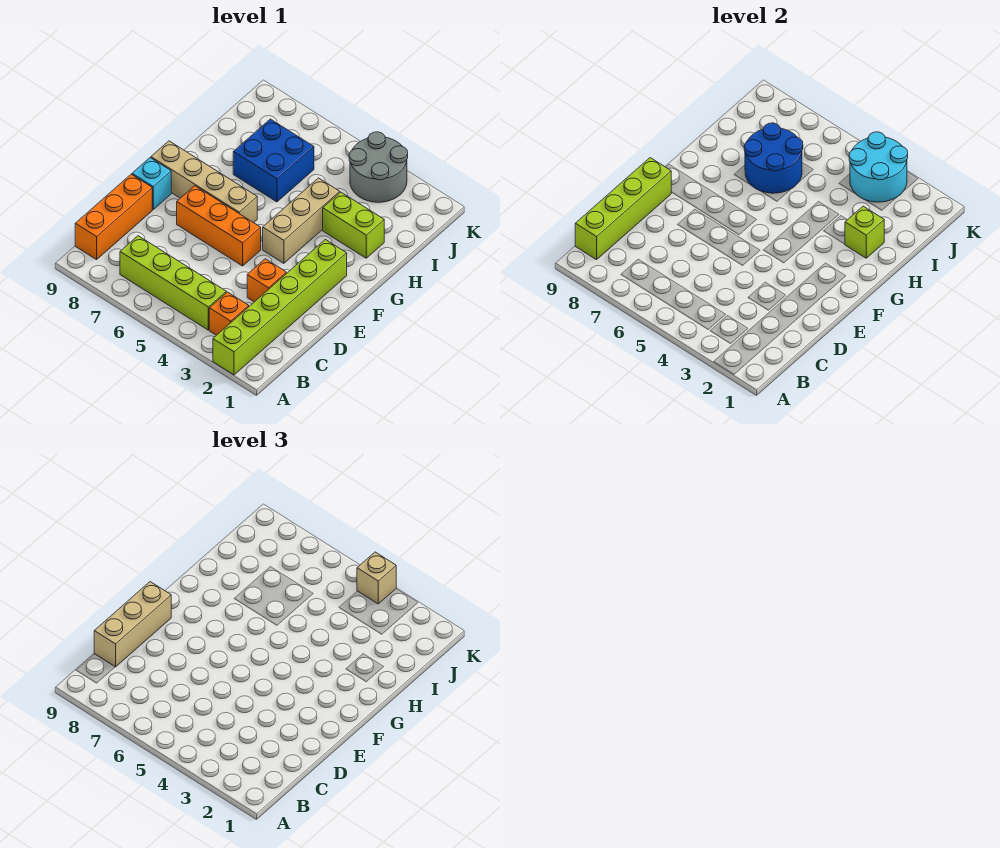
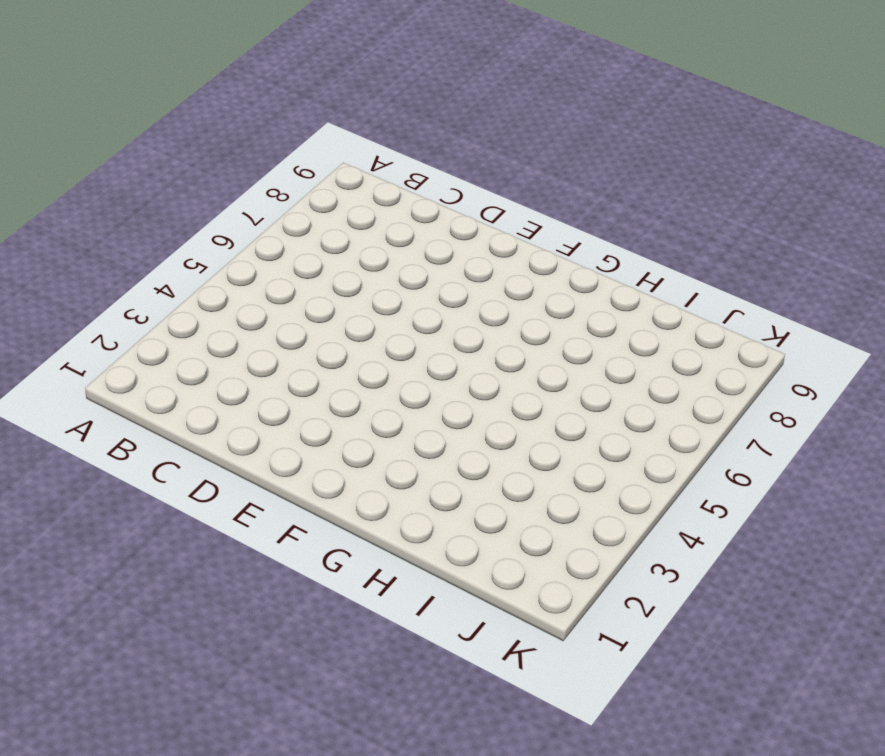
none -> lime 1x6 brick [213,240,347,375]
none -> orange 1x1 brick [209,292,249,335]
none -> lime 1x4 brick [120,236,226,330]

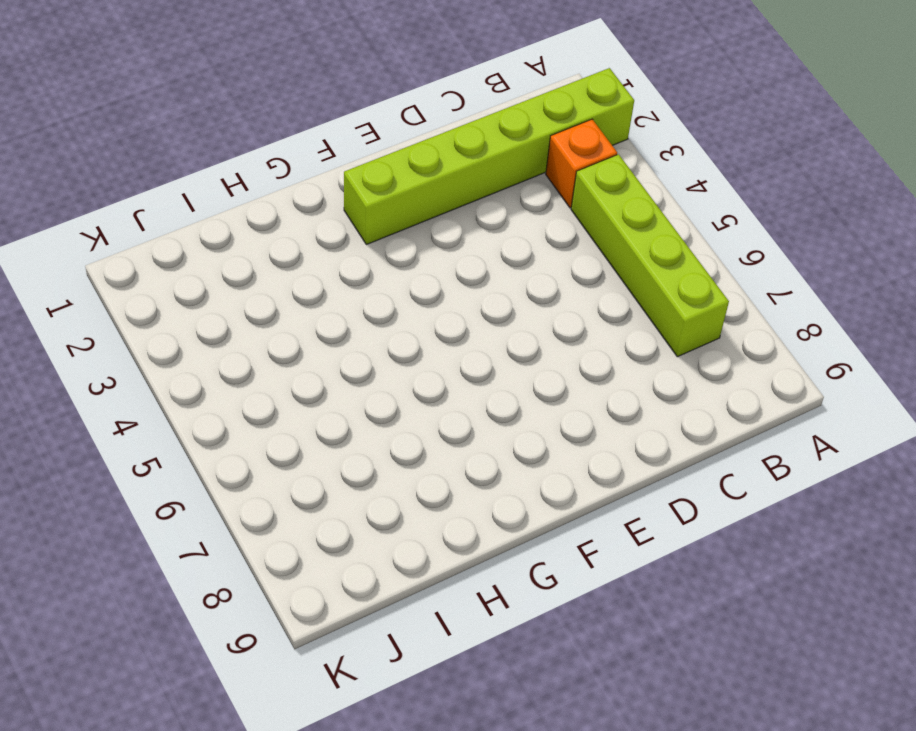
none -> orange 1x3 brick [75,174,152,260]
none -> orange 1x1 brick [247,259,286,302]
none -> orange 1x3 brick [177,186,261,266]

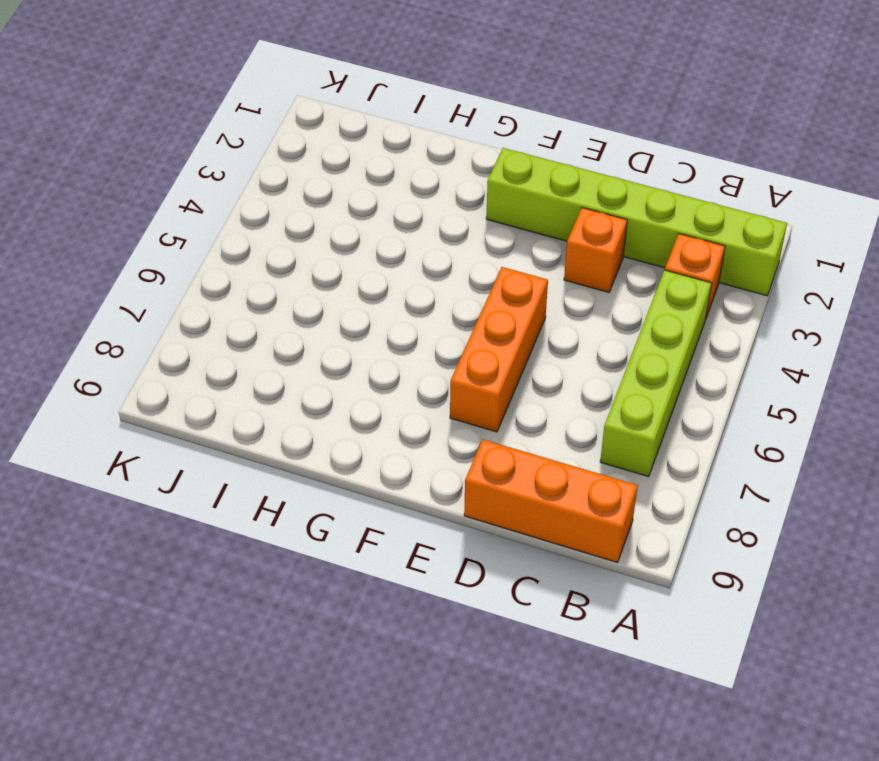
none -> cyan 1x1 brick [132,158,171,209]
none -> tan 1x3 brick [263,178,340,263]
none -> tan 1x4 brick [151,141,257,223]

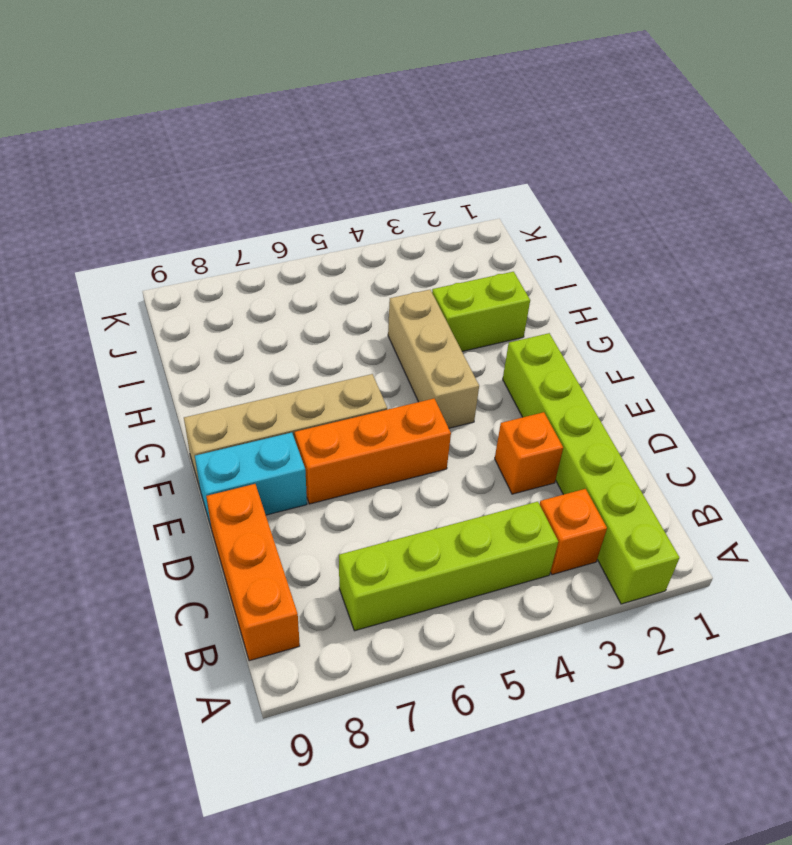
cyan 1x2 brick [195,432,307,526] -> cyan 1x1 brick [132,158,171,209]
none -> blue 2x2 brick [233,119,314,202]
none -> grey 2x2 round brick [349,132,408,202]
none -> lime 1x4 brick [575,158,671,260]

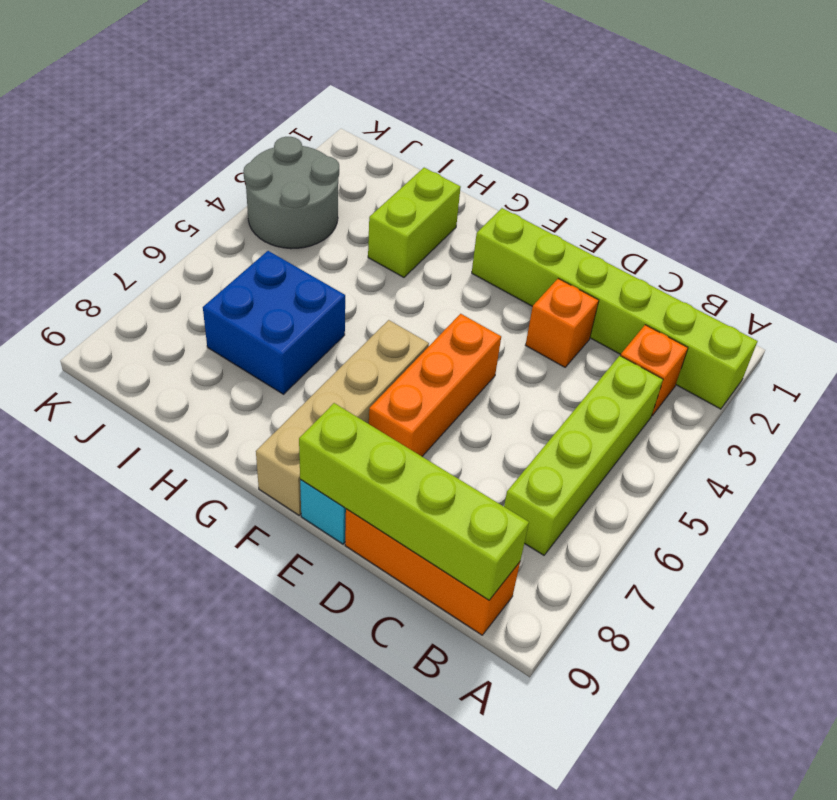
none -> tan 1x3 brick [263,178,340,263]
none -> lime 1x1 brick [845,206,884,258]
none -> blue 2x2 round brick [744,123,803,193]

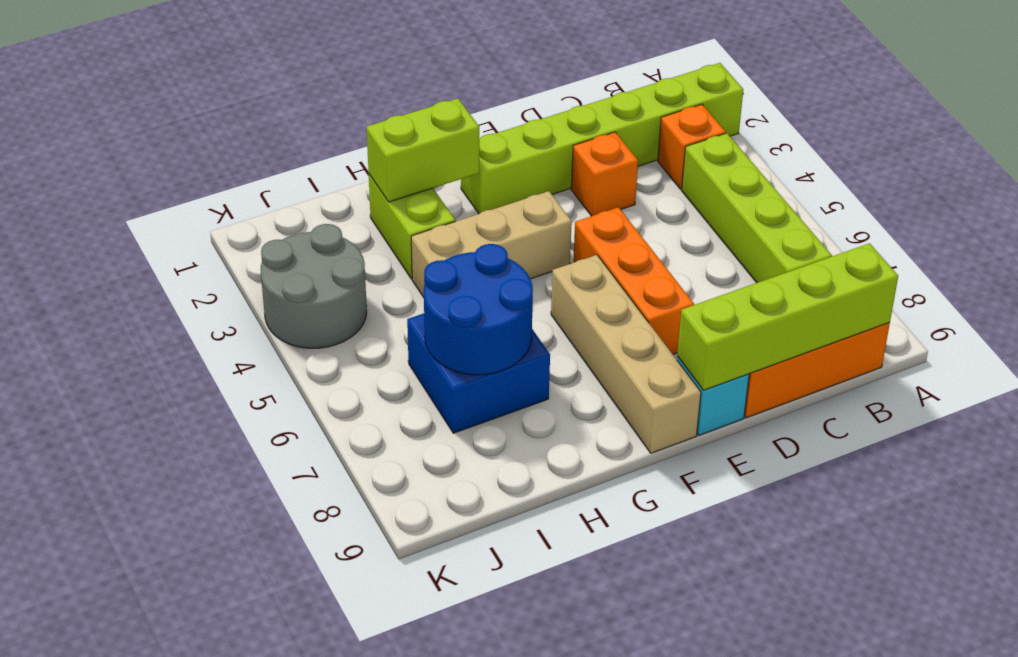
lime 1x2 brick [367,98,480,202] -> lime 1x1 brick [845,206,884,258]
none -> cyan 2x2 round brick [849,132,908,202]
none -> tan 1x3 brick [94,582,171,667]
none -> tan 1x1 brick [357,552,396,604]

